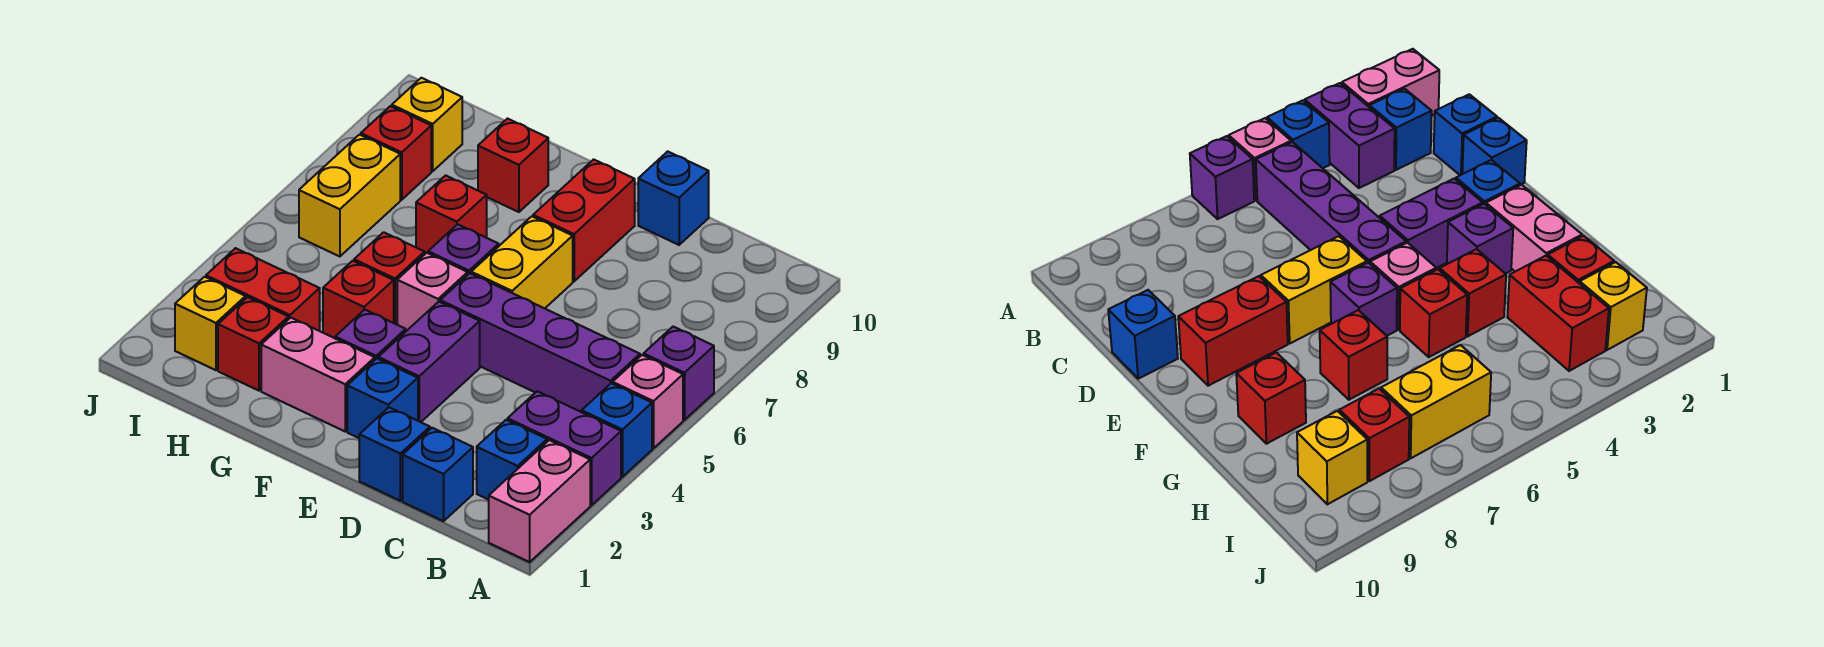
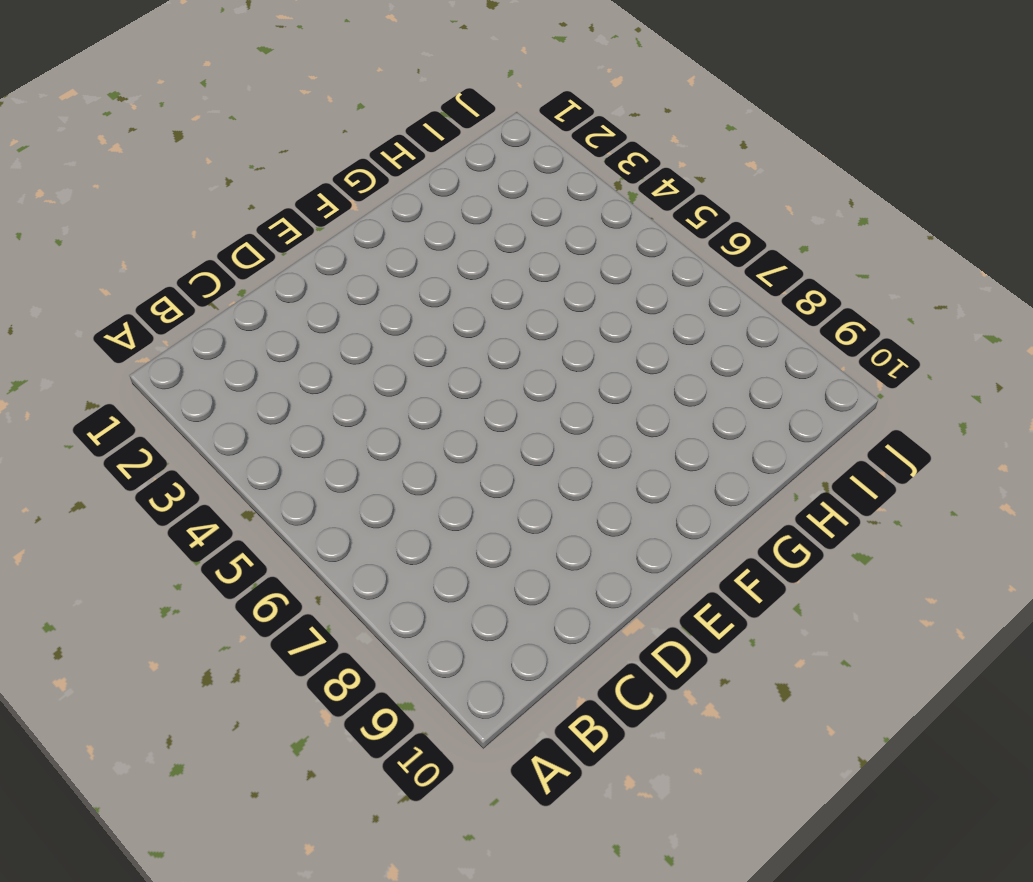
none -> pink 1x2 brick [489,440,590,562]
none -> purple 1x2 brick [508,391,621,505]
none -> blue 1x1 brick [582,383,652,477]

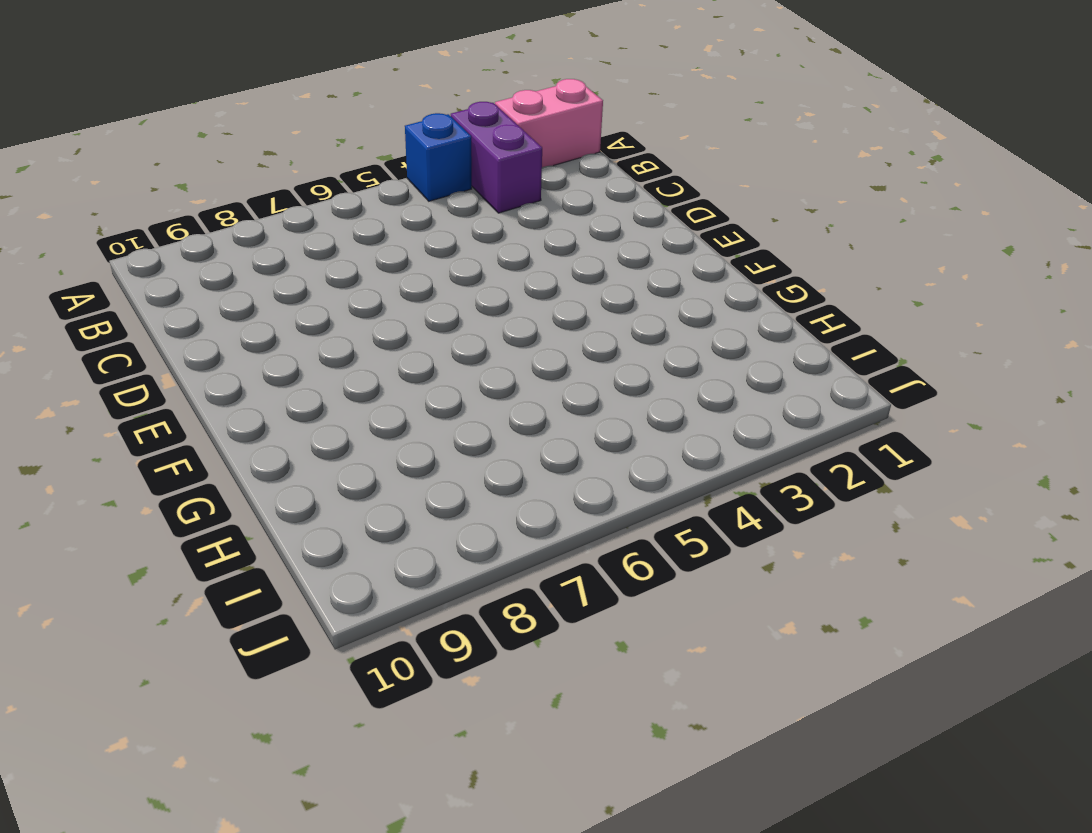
none -> pink 1x1 brick [613,355,683,448]
none -> purple 1x1 brick [644,327,714,420]
none -> blue 1x1 brick [477,420,547,500]

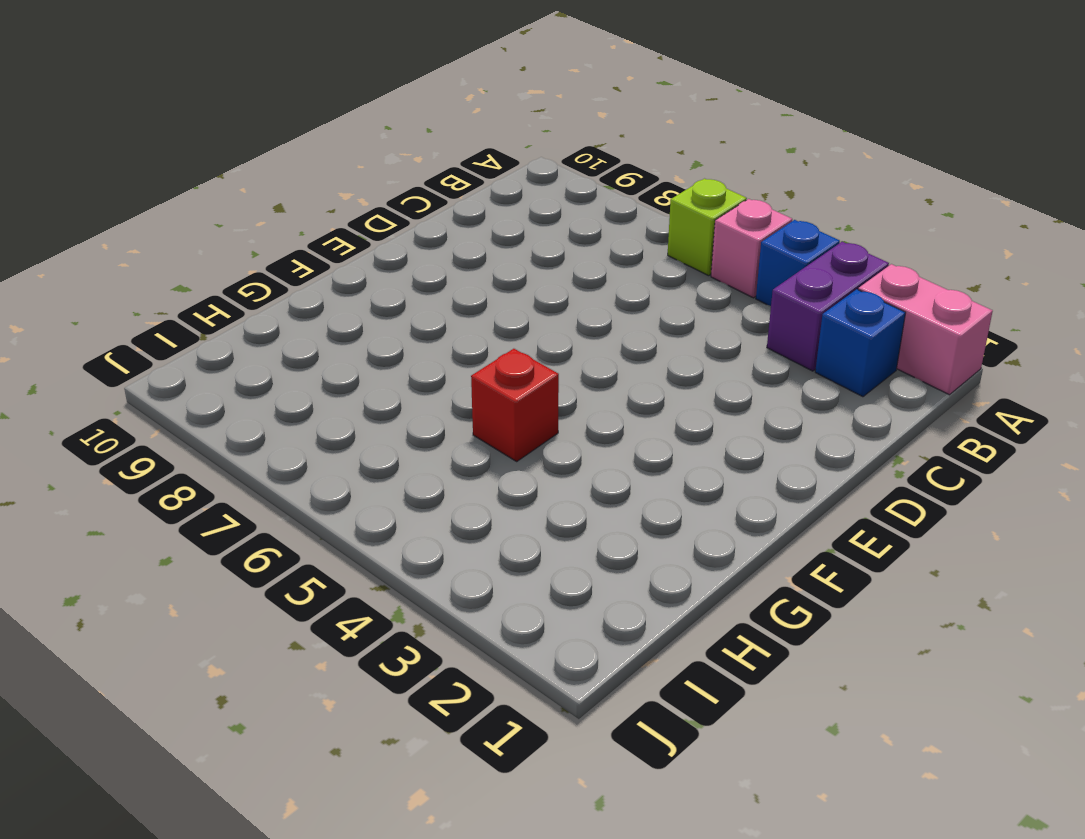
lime 1x1 brick [668,179,747,276] -> purple 1x1 brick [644,327,714,420]
none -> purple 1x4 brick [440,273,640,412]
none -> blue 1x1 brick [403,428,473,521]
none -> blue 1x1 brick [359,407,430,501]

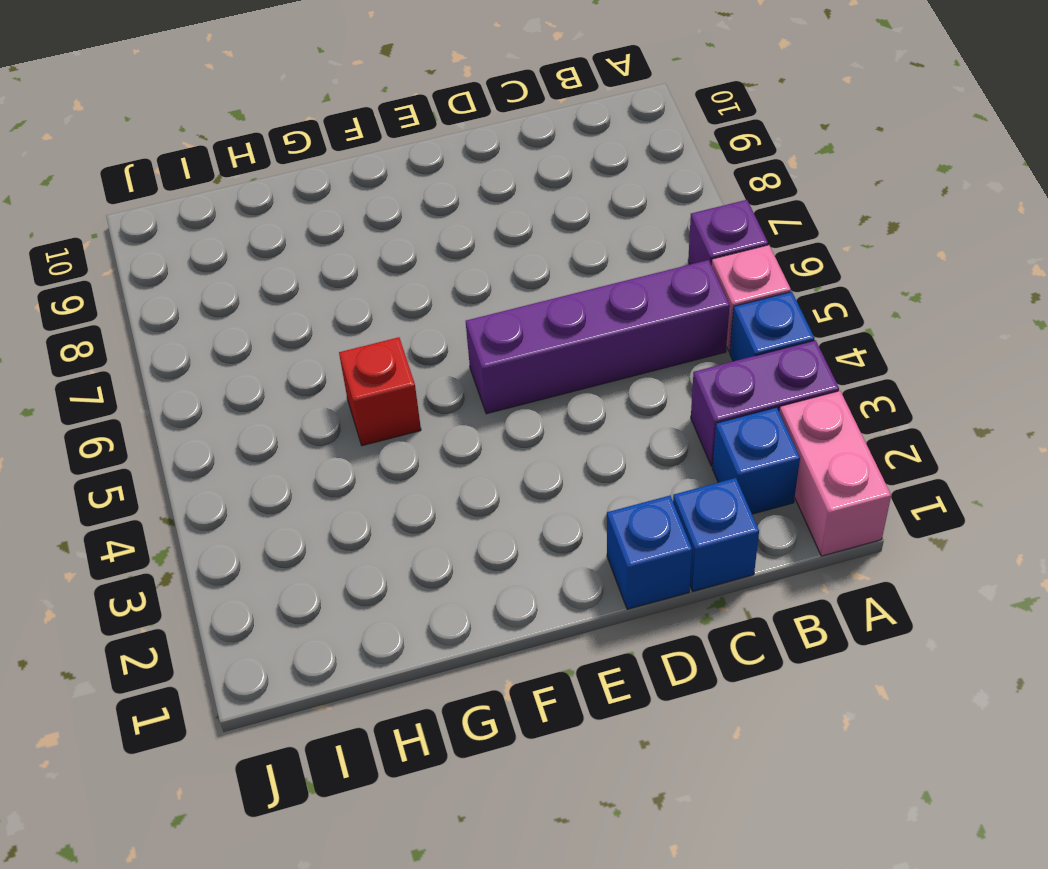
none -> blue 1x1 brick [638,151,709,245]
none -> blue 1x1 brick [347,359,418,438]
none -> purple 1x2 brick [378,302,480,422]

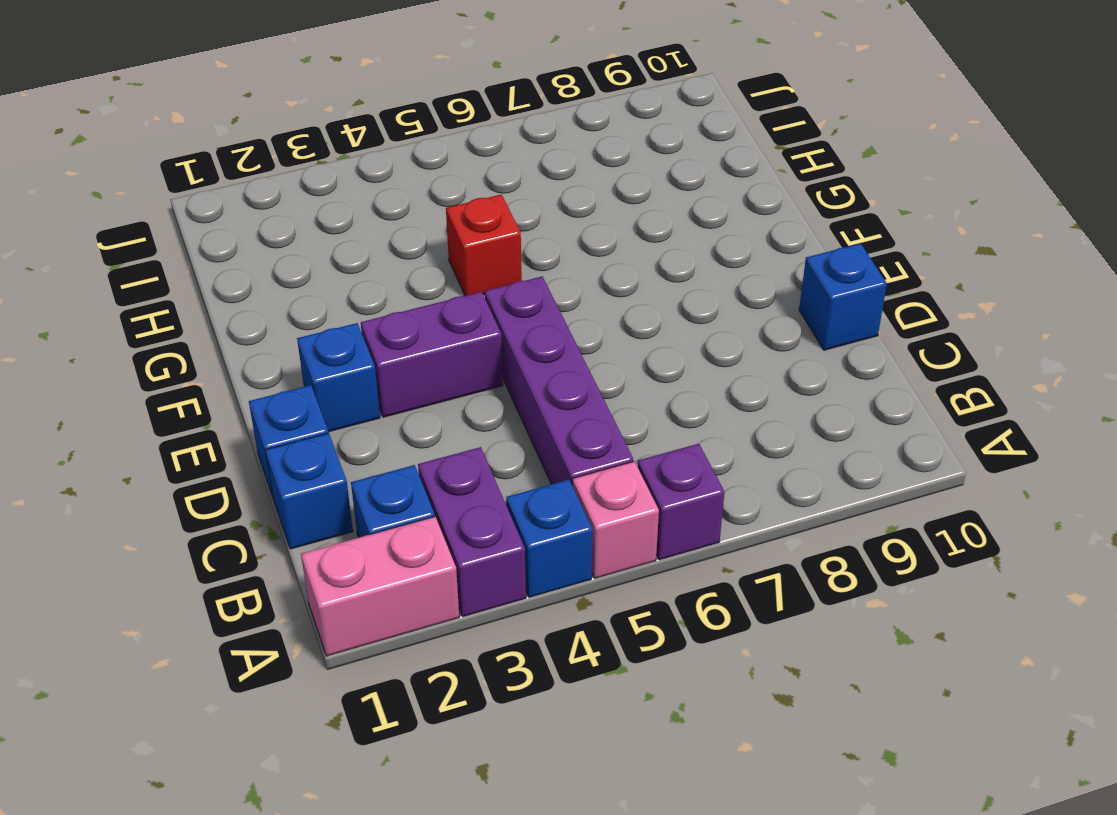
none -> yellow 1x2 brick [471,216,573,308]
none -> red 1x2 brick [533,159,635,281]
none -> pink 1x2 brick [261,318,375,431]

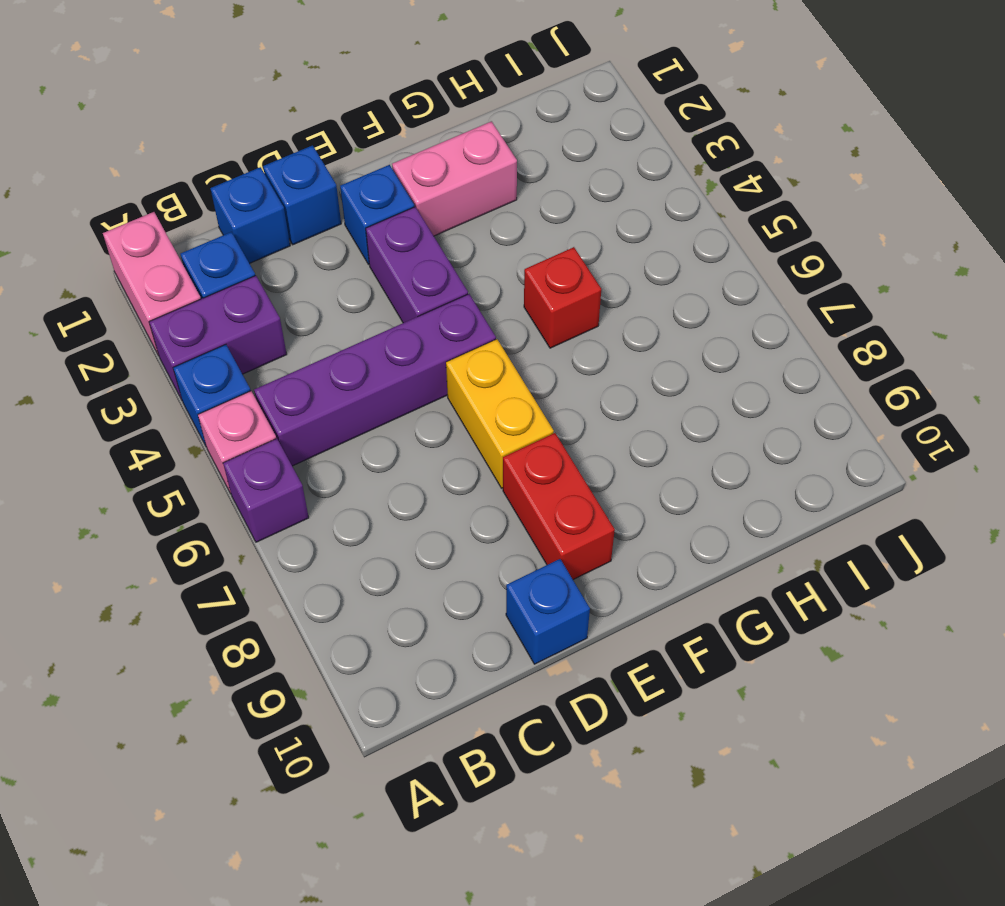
none -> purple 1x1 brick [335,310,406,360]
none -> pink 1x1 brick [397,253,468,331]
none -> purple 1x1 brick [428,224,499,274]

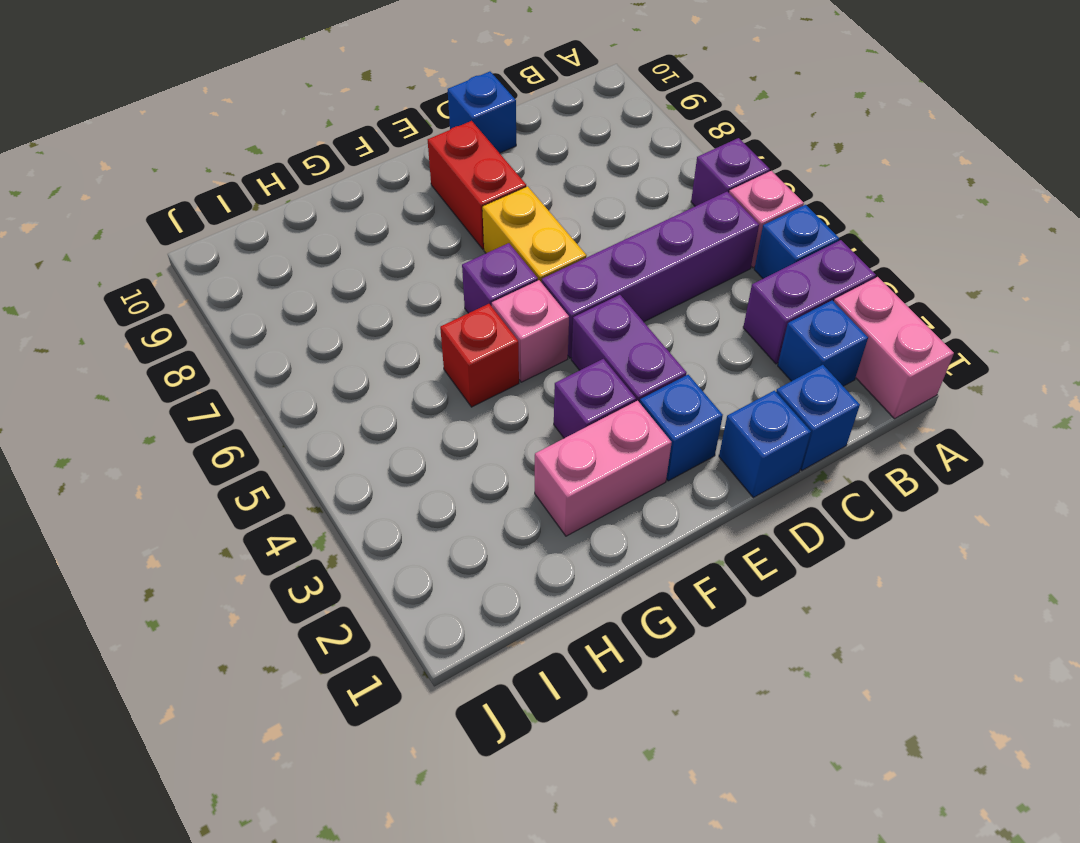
none -> red 1x1 brick [323,261,394,338]
none -> red 1x1 brick [416,175,487,254]
none -> red 1x1 brick [478,119,548,212]

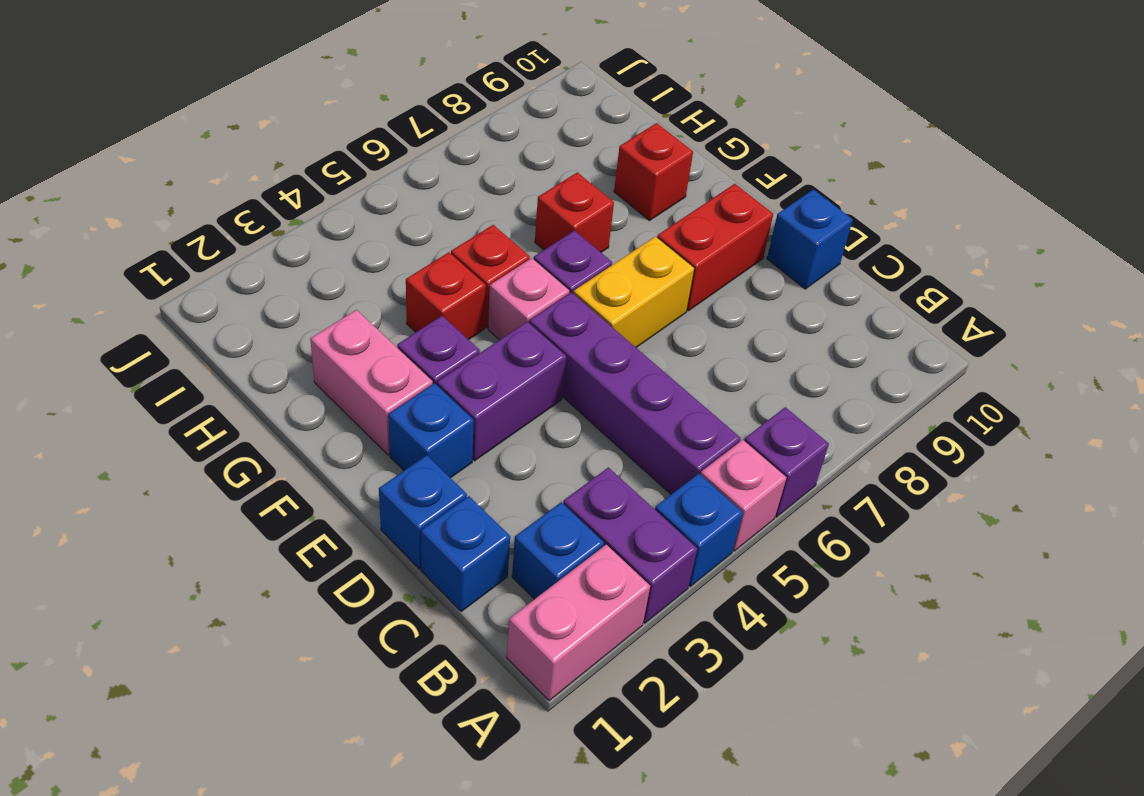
none -> red 1x1 brick [218,297,289,391]
none -> red 1x2 brick [206,248,320,331]
none -> yellow 1x1 brick [175,277,246,370]

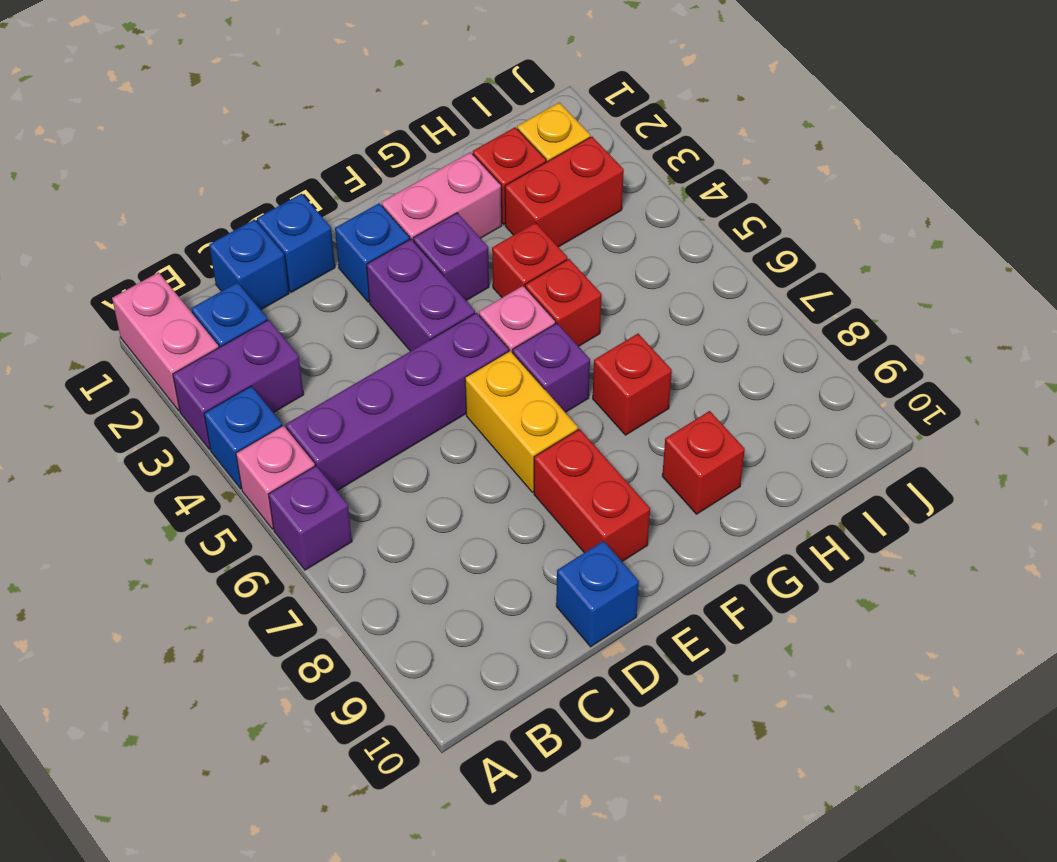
none -> yellow 1x2 brick [299,135,400,257]
none -> red 1x1 brick [361,106,431,200]
none -> yellow 1x1 brick [392,78,462,171]

